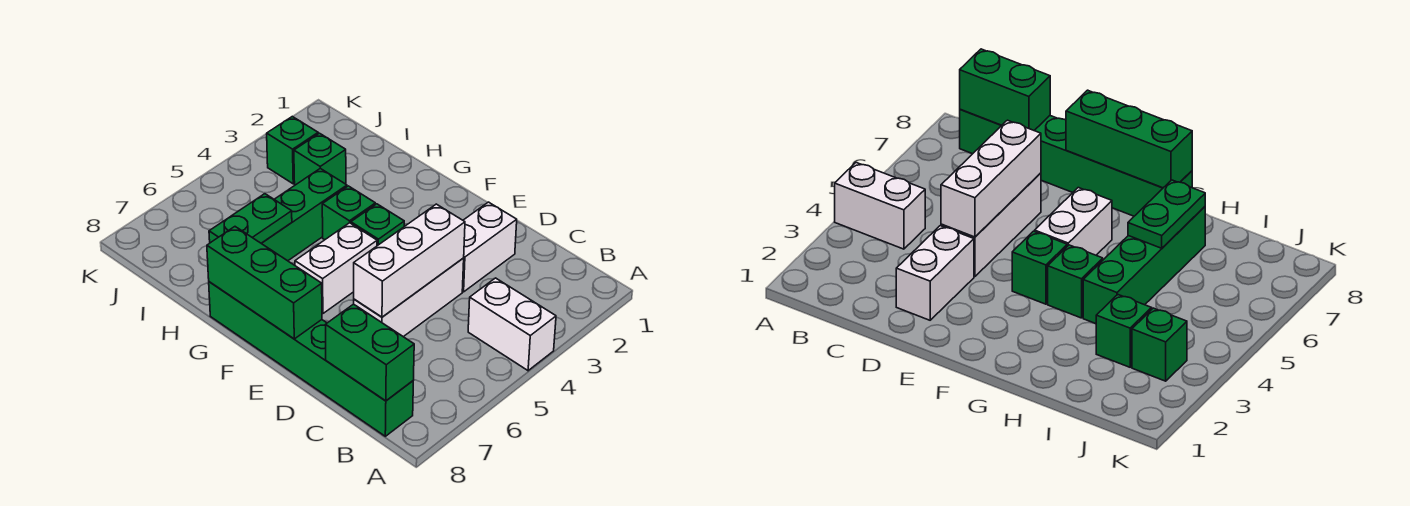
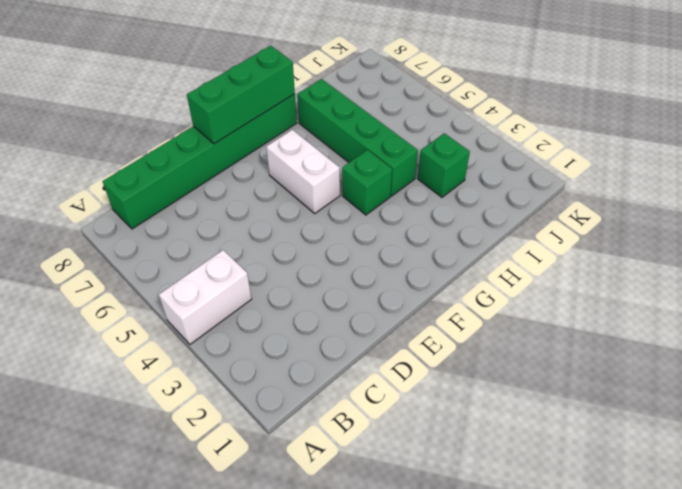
none -> white 1x2 brick [462,202,517,292]
none -> white 1x3 brick [354,258,464,337]
none -> green 1x1 brick [351,204,404,246]

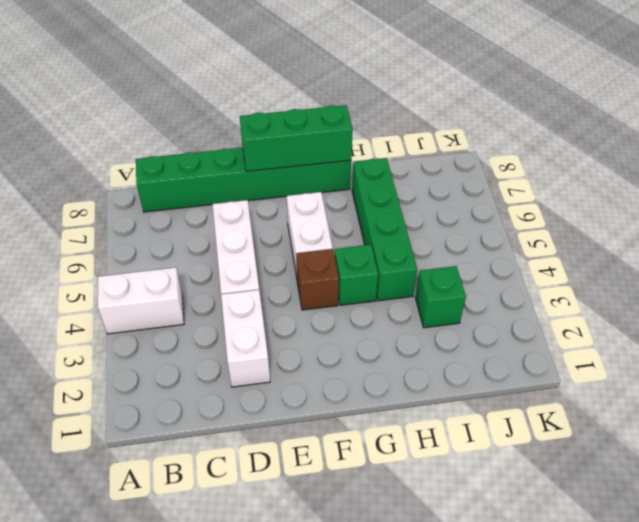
brown 1x1 brick [296,249,339,310] -> green 1x1 brick [351,204,404,246]
none -> green 1x1 brick [267,116,318,184]
none -> green 1x2 brick [326,304,414,401]
none -> white 1x3 brick [354,204,465,317]

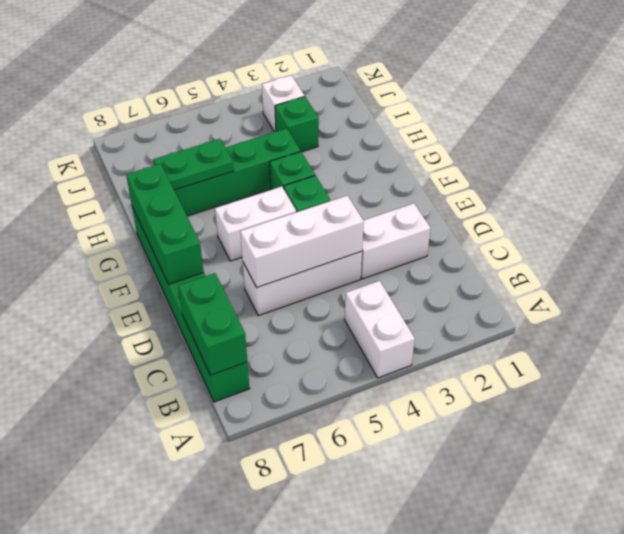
white 1x1 brick [262,75,305,132] -> green 1x1 brick [267,116,318,184]

